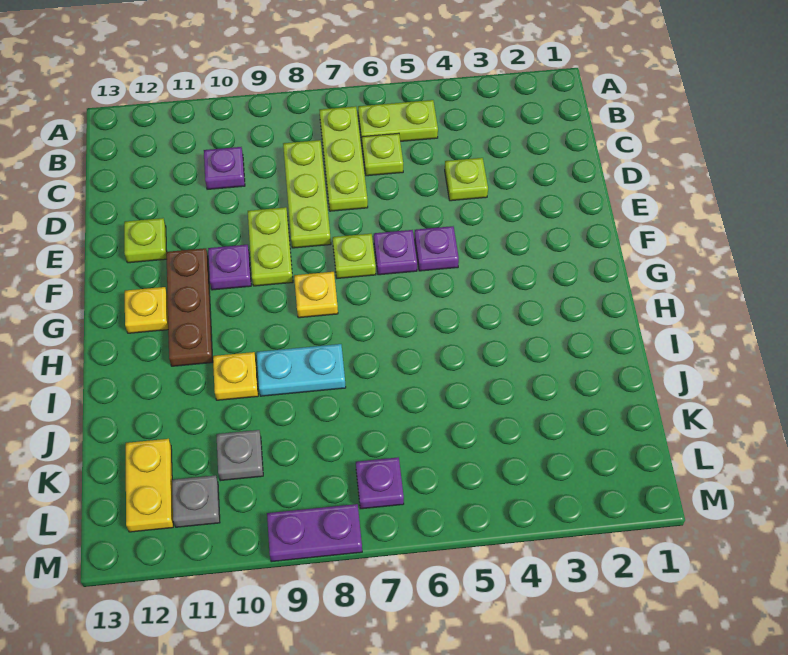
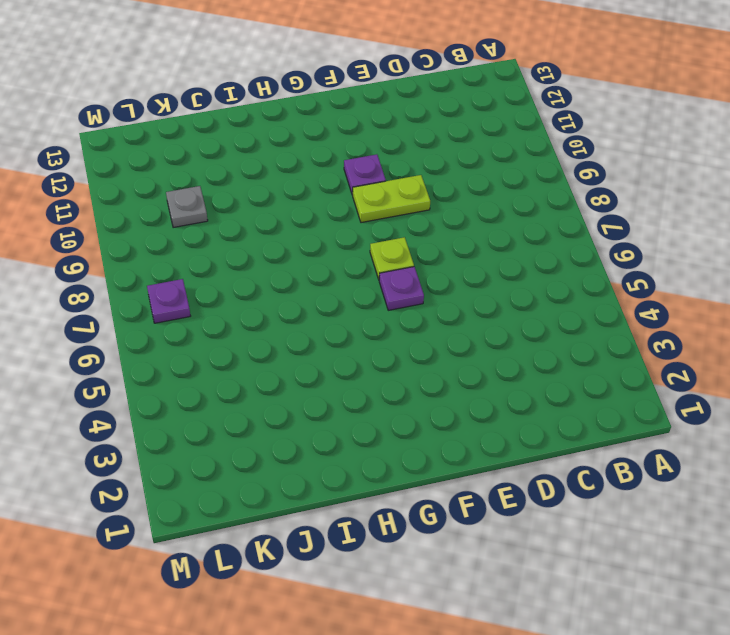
none -> lime 1x2 plate [358,100,438,141]
none -> lime 1x3 plate [319,106,368,211]
none -> lime 1x1 plate [362,133,403,176]

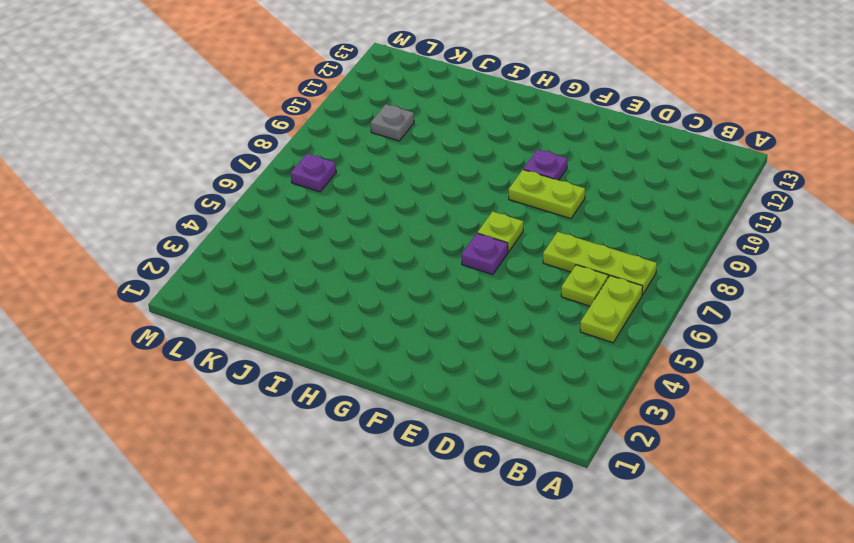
none -> lime 1x3 plate [283,140,331,248]
none -> purple 1x1 plate [204,147,245,189]
none -> lime 1x1 plate [445,158,488,201]

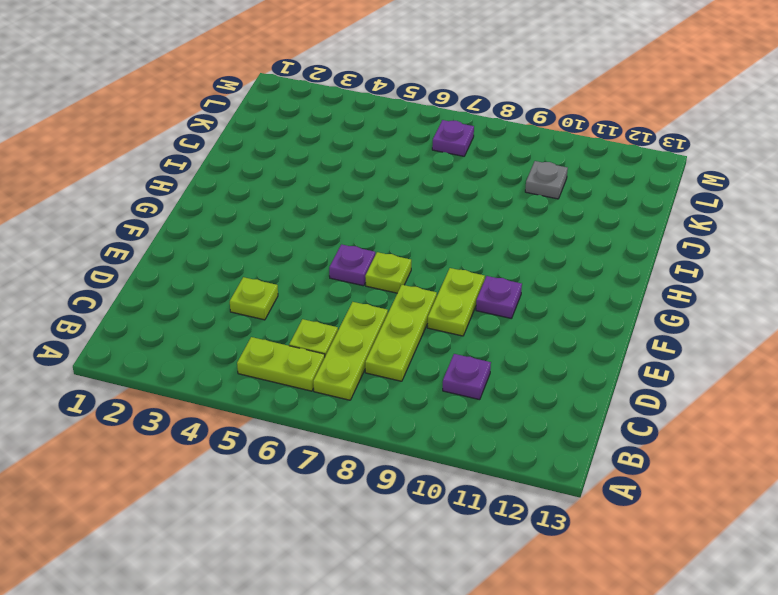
none -> lime 1x1 plate [124,218,167,263]
none -> purple 1x1 plate [415,226,459,271]
none -> brown 1x3 plate [166,248,213,366]

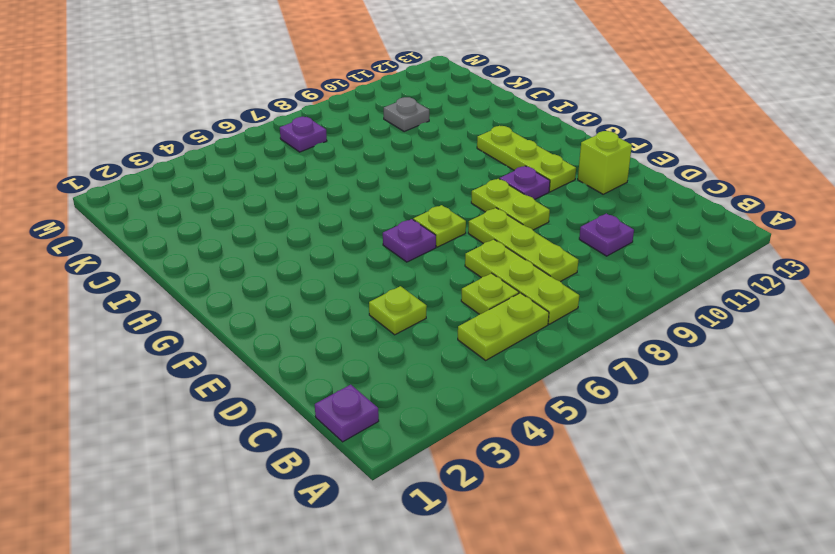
purple 1x1 plate [315,385,379,442] -> purple 1x1 plate moved to [415,226,459,271]
lime 1x1 brick [578,131,632,194] -> lime 1x1 plate [124,218,167,263]
lime 1x3 plate [477,126,576,192] -> brown 1x3 plate [166,248,213,366]
none -> yellow 1x1 plate [294,272,338,318]
none -> yellow 1x1 plate [125,287,168,333]
none -> cyan 1x2 plate [257,344,346,396]

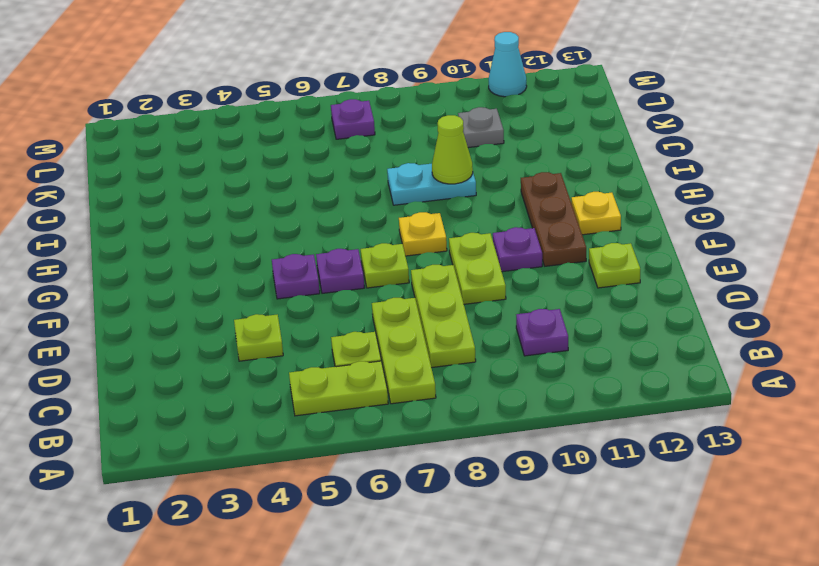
lime 1x1 cone [432,115,473,184] -> none
cyan 1x1 cone [488,32,527,97] -> none
none -> yellow 1x1 plate [213,352,258,400]
none -> yellow 1x2 plate [126,439,173,532]
none -> grey 1x1 plate [172,475,220,527]

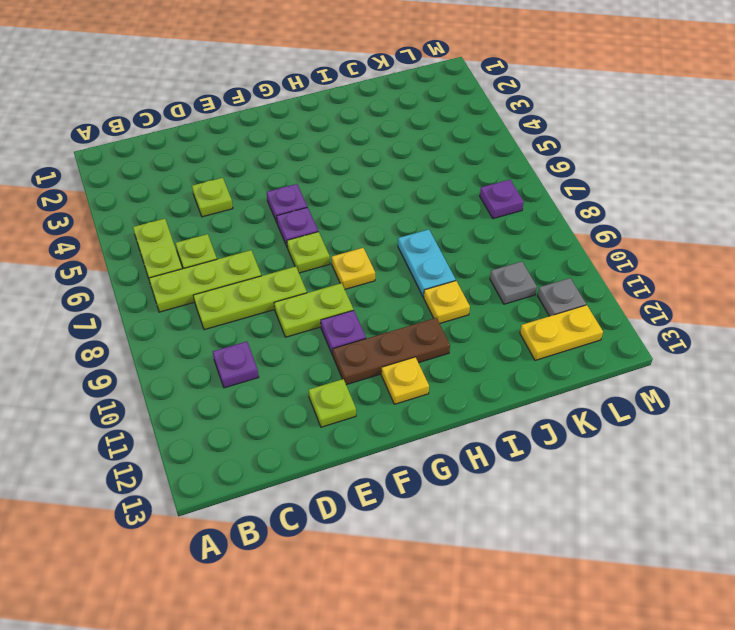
none -> purple 1x2 plate [267,504,362,562]

